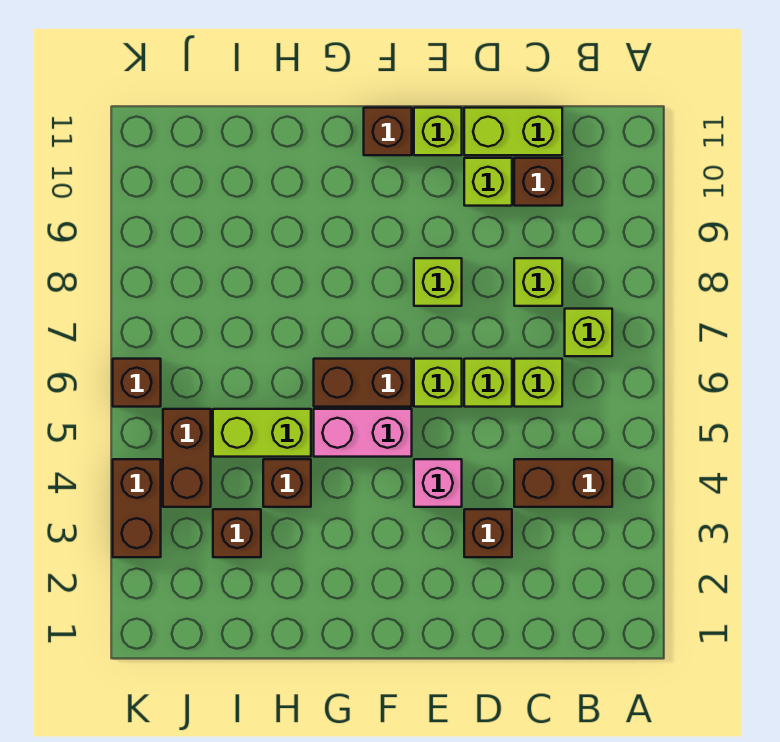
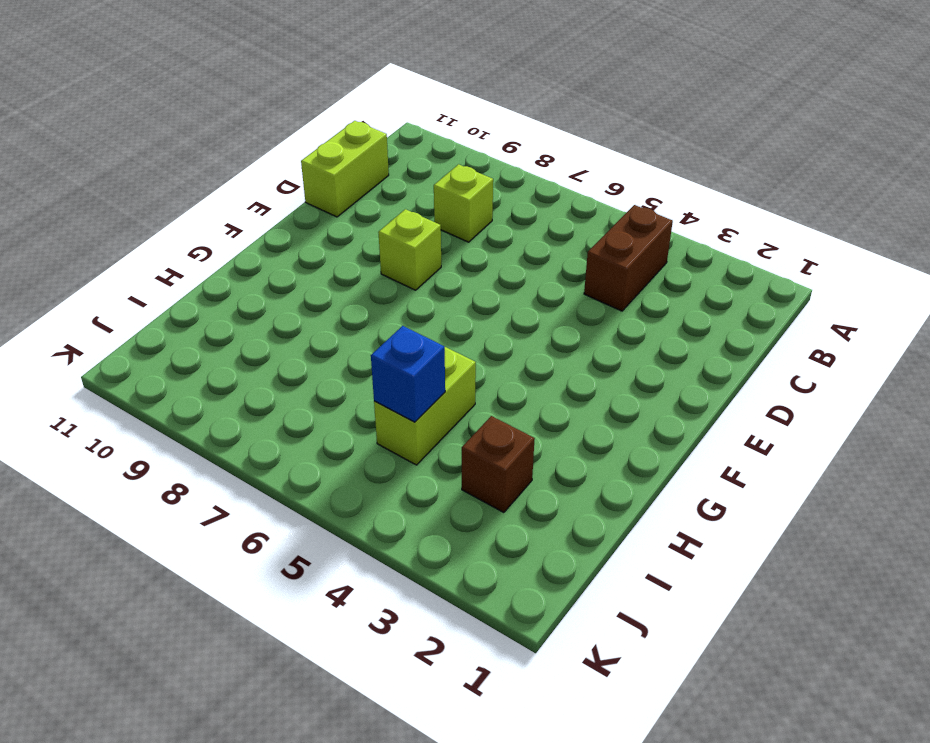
blue 1x1 brick [371,326,445,422] -> none
none -> lime 1x1 brick [565,309,612,356]
none -> lime 1x1 brick [514,359,562,407]
none -> brown 1x1 brick [514,158,562,206]

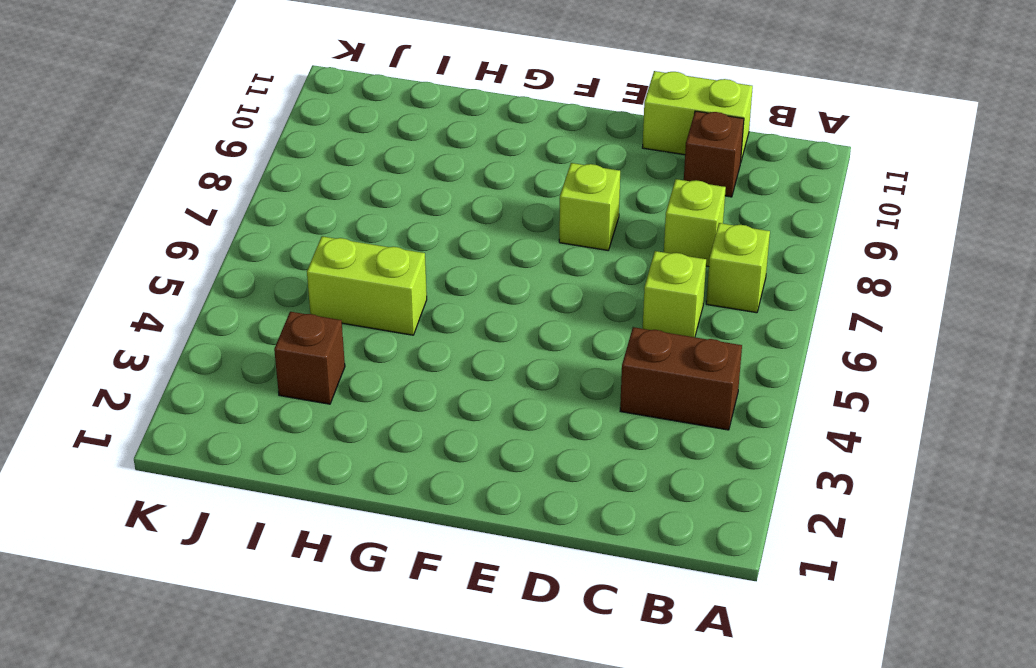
none -> brown 1x1 brick [464,509,512,557]
none -> lime 1x1 brick [464,359,512,407]
none -> lime 1x1 brick [464,158,512,206]

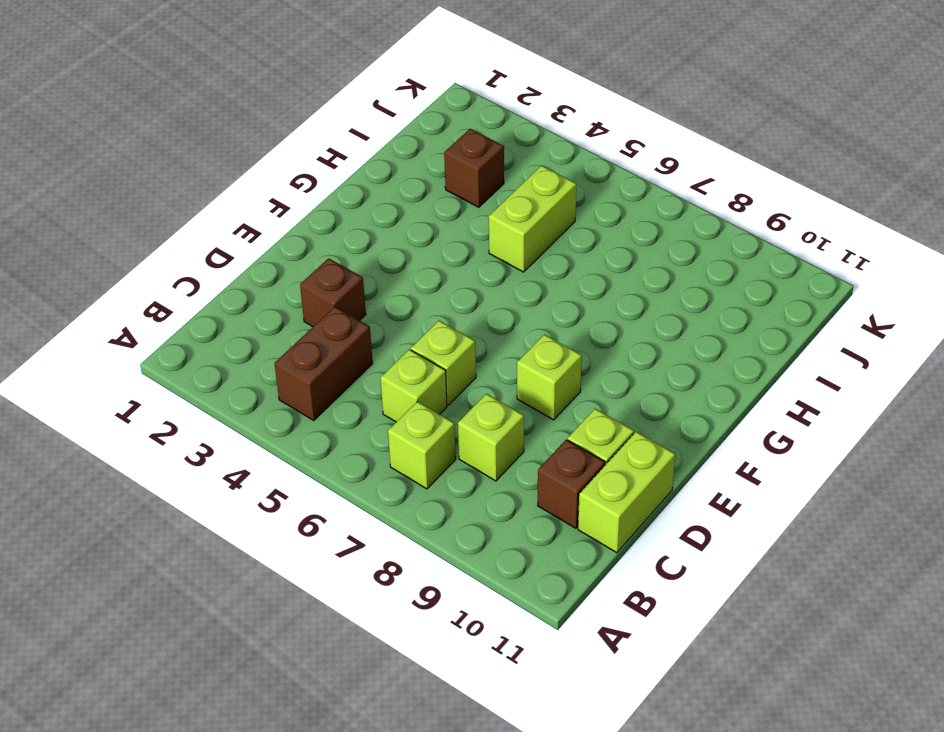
none -> pink 1x1 brick [414,459,462,507]
none -> lime 1x1 brick [414,359,462,407]
none -> lime 1x1 brick [414,108,462,155]

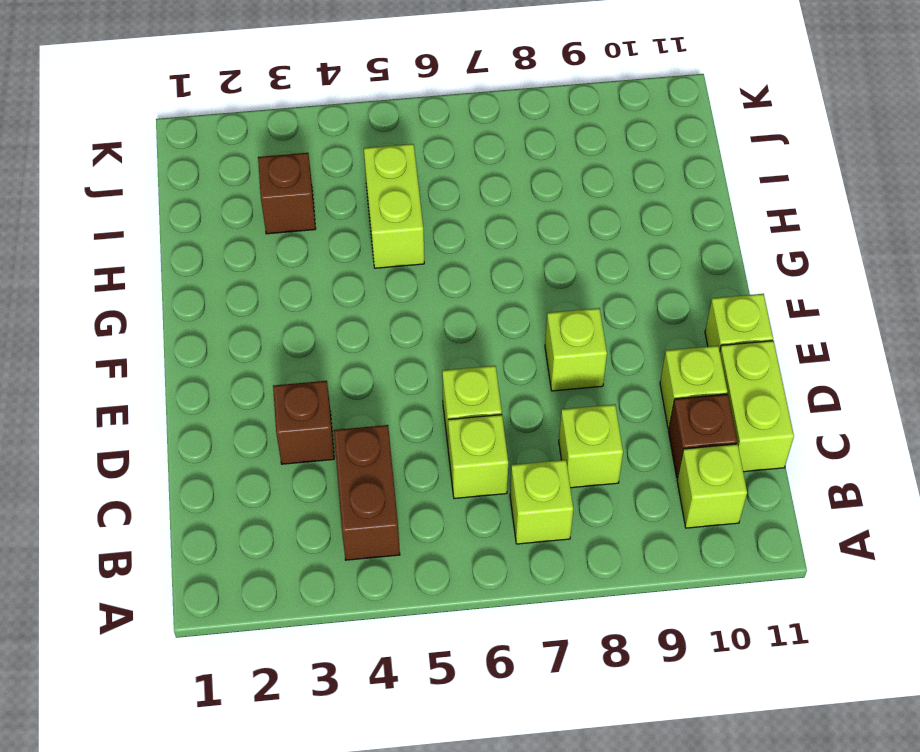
lime 1x1 brick [677,444,747,528] -> lime 1x1 brick moved to [414,359,462,407]
none -> pink 1x1 brick [414,459,462,507]
none -> pink 1x2 brick [314,409,412,457]
none -> brown 1x2 brick [314,359,412,407]

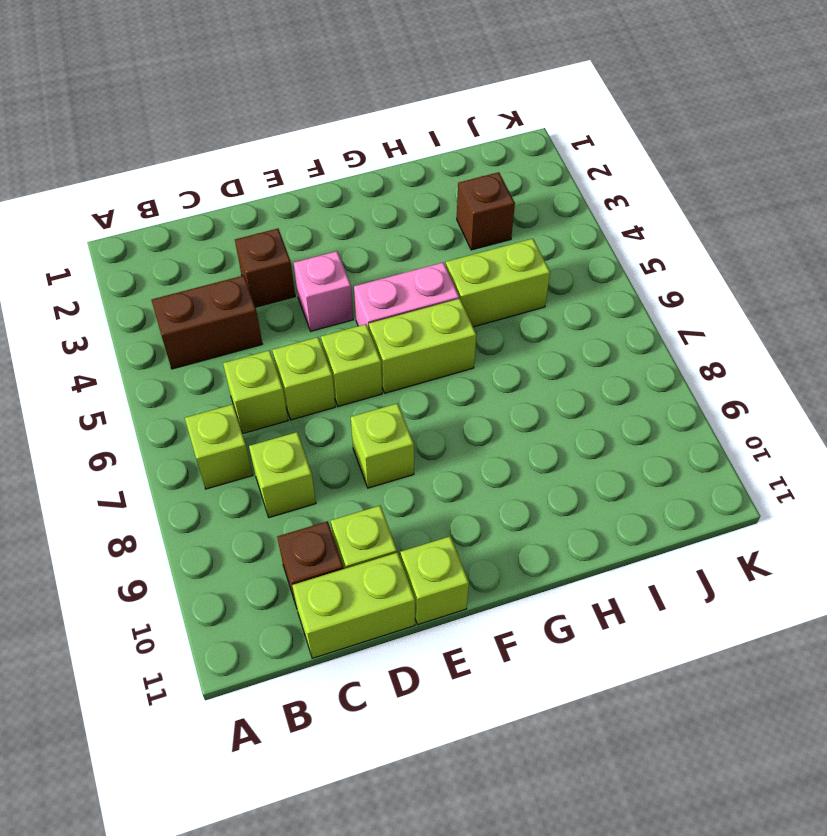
lime 1x2 brick [369,299,476,393] -> brown 1x2 brick [314,359,412,407]
none -> brown 1x1 brick [364,108,412,155]
none -> brown 1x1 brick [263,459,311,507]
none -> brown 1x2 brick [163,409,211,507]

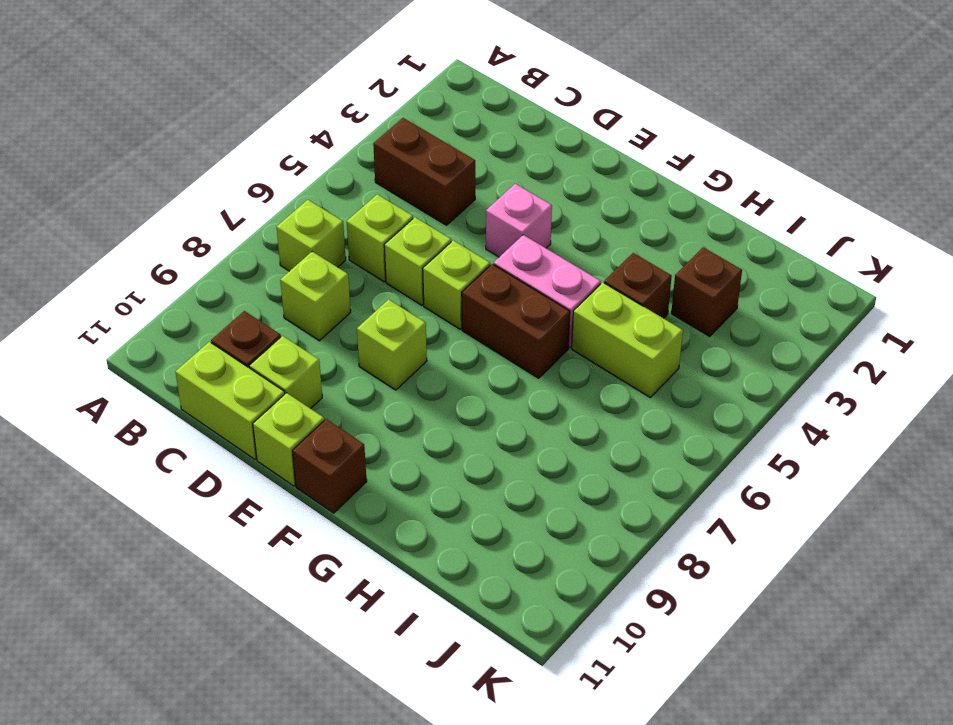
none -> brown 1x1 brick [464,509,512,557]
none -> brown 1x2 brick [163,409,211,507]
none -> brown 1x2 brick [113,459,161,557]

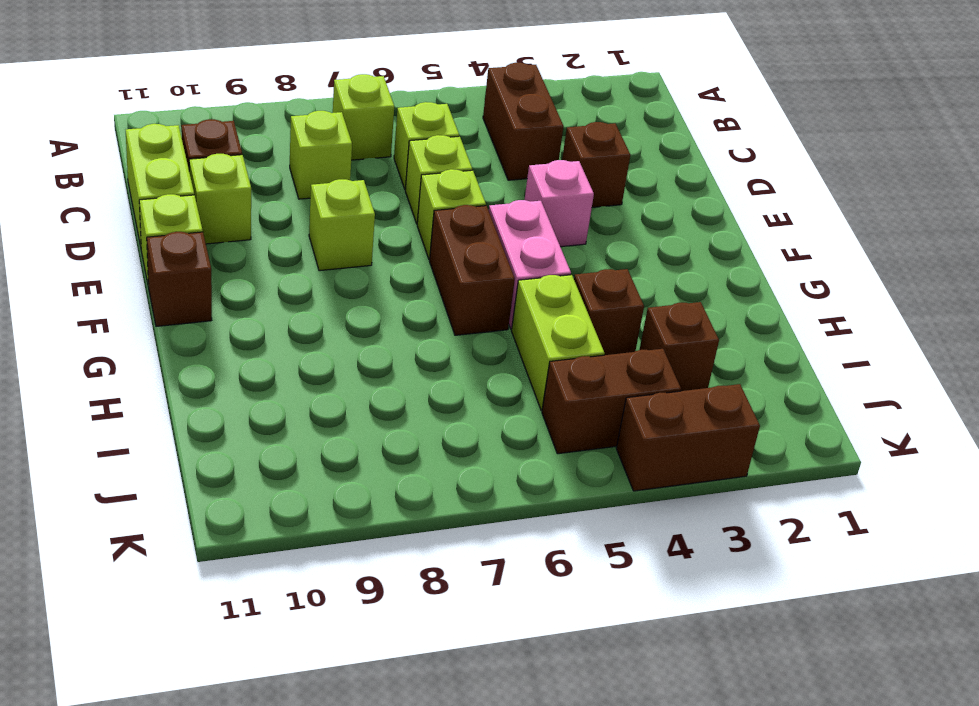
none -> brown 1x1 brick [113,359,161,407]

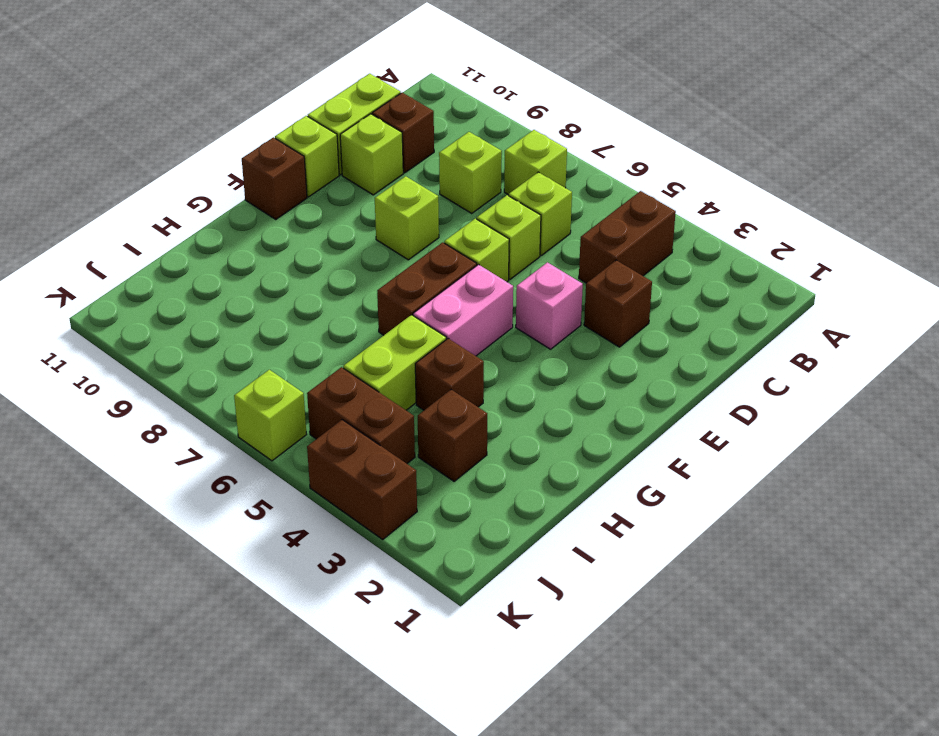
lime 1x1 brick [234,370,307,461] -> brown 1x1 brick [113,359,161,407]

